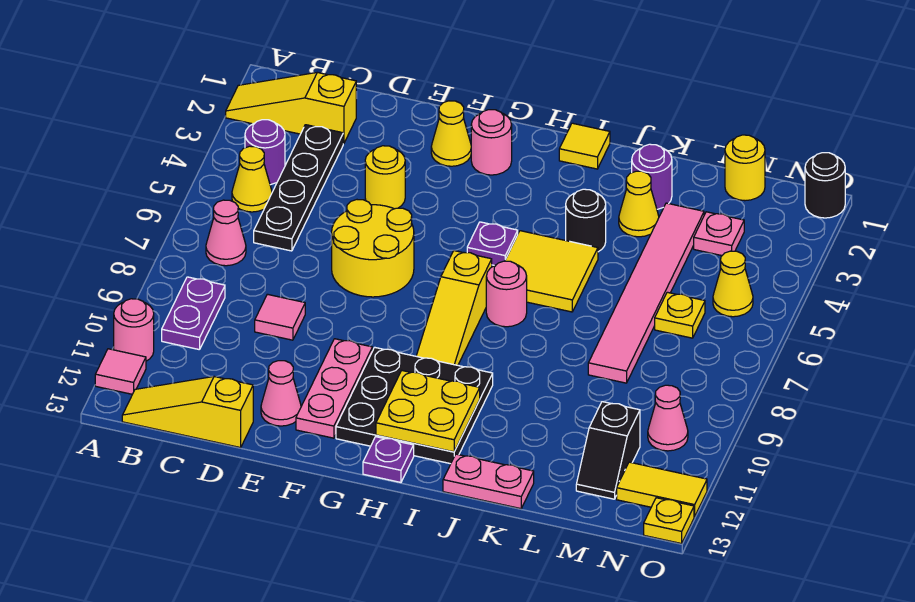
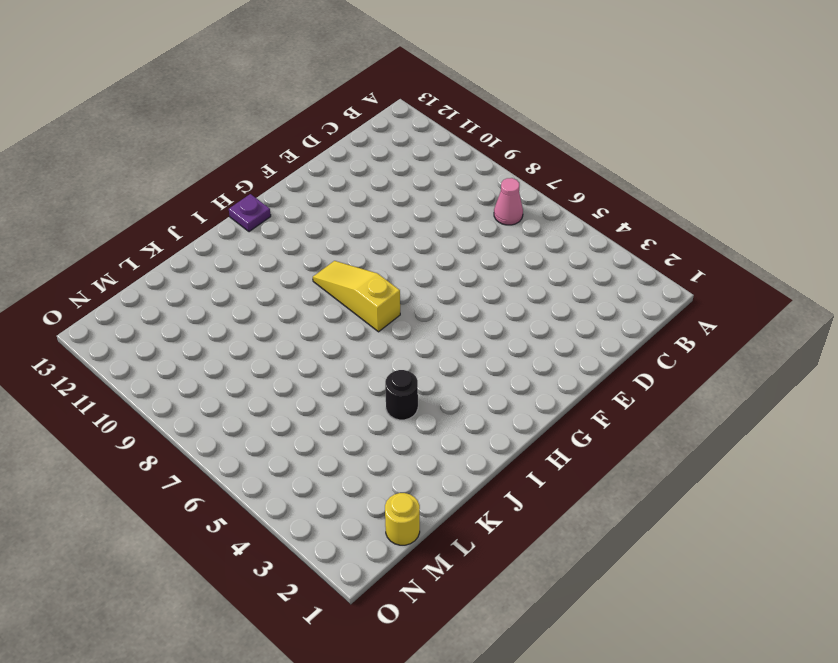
none -> yellow 1x3 slope [226,72,356,144]
none -> pink 1x1 round brick [114,299,154,361]
none -> pink 1x1 tile [95,349,146,394]
none -> purple 1x1 round brick [245,120,285,185]

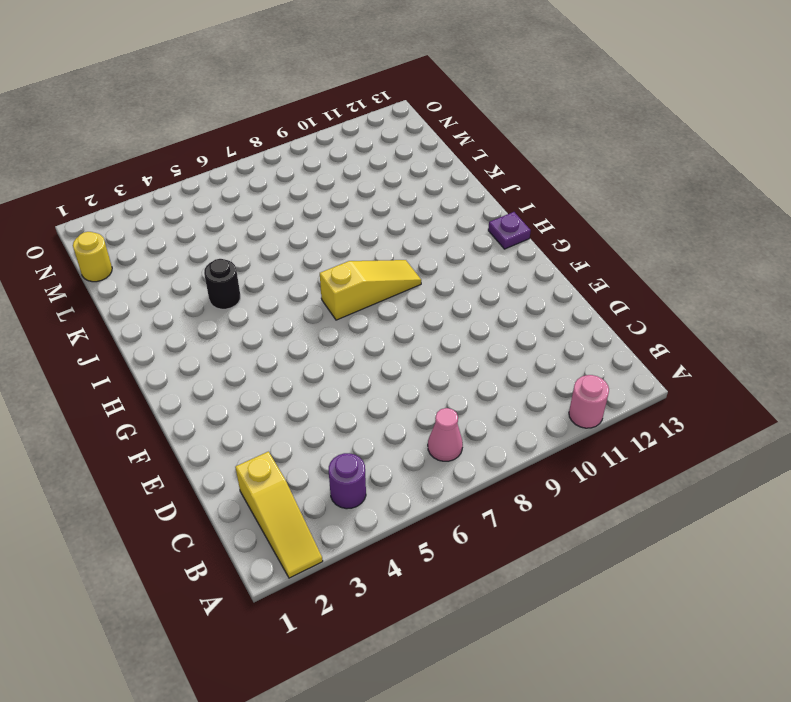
none -> pink 1x1 tile [95,349,146,394]
none -> yellow 1x1 cone [232,146,272,212]
none -> purple 1x2 plate [162,277,225,350]
none -> yellow 1x3 slope [122,377,253,448]

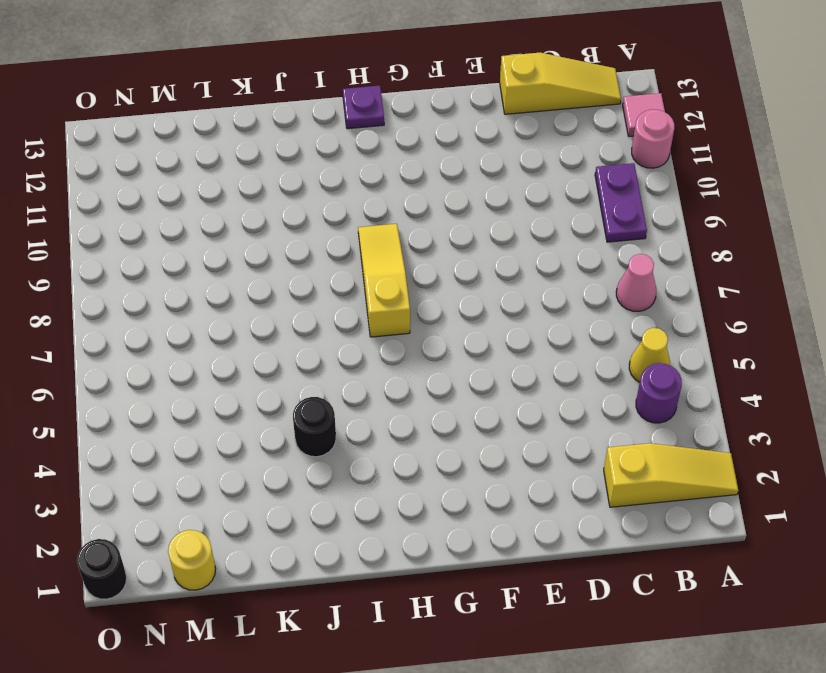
none -> black 1x4 plate [254,125,343,251]
none -> pink 1x1 tile [255,294,305,340]
none -> yellow 1x1 round brick [365,146,405,209]
none -> yellow 2x2 round brick [332,200,414,297]

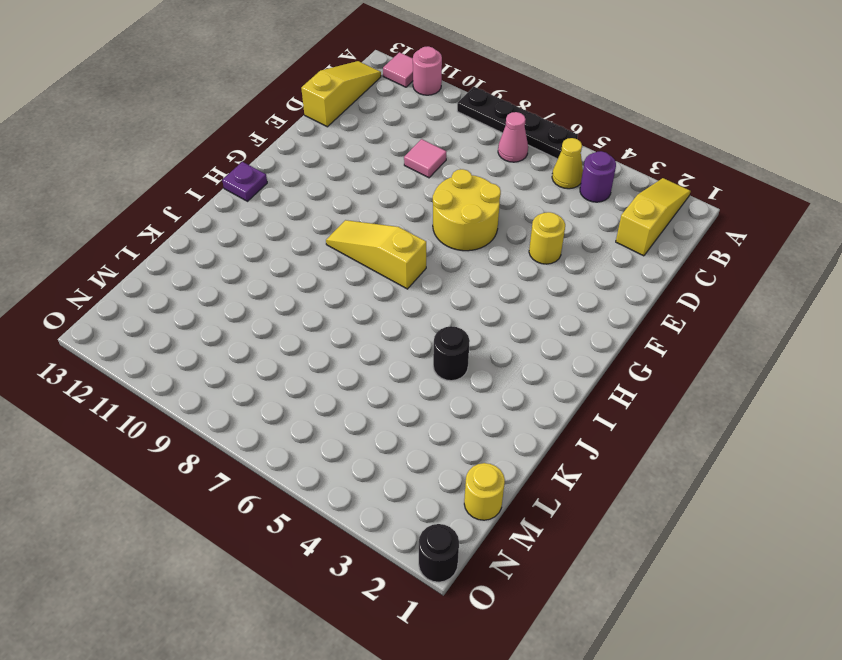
black 1x4 plate [457,87,578,159] -> black 1x4 plate moved to [254,125,343,251]
none -> purple 1x2 plate [162,277,225,350]
none -> pink 1x1 cone [261,361,301,426]
none -> yellow 1x1 cone [431,101,471,166]
none -> pink 1x3 plate [296,339,372,438]

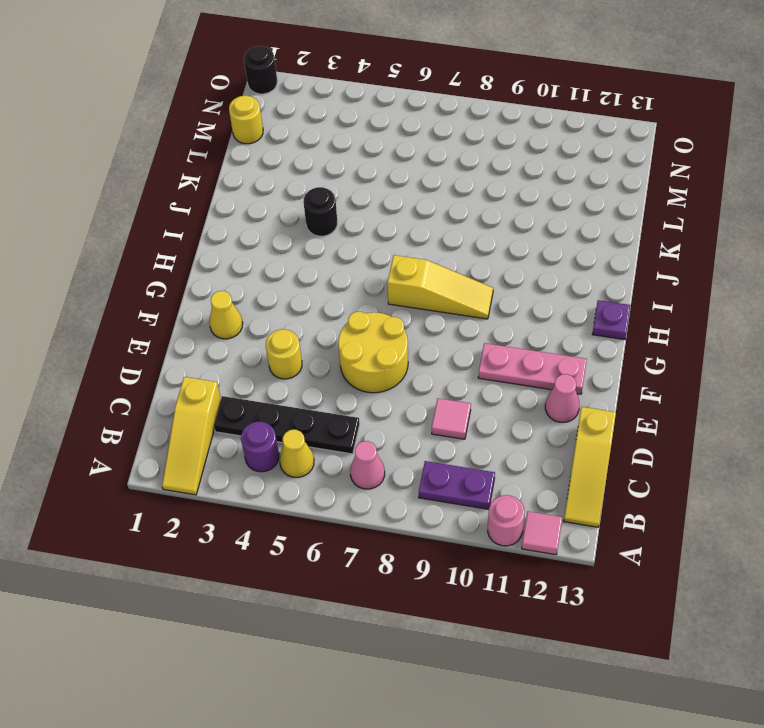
none -> pink 1x1 round brick [471,110,512,175]
none -> black 3x3 plate [336,347,493,464]
none -> purple 1x1 plate [467,222,518,265]
none -> yellow 1x1 tile [559,123,610,169]

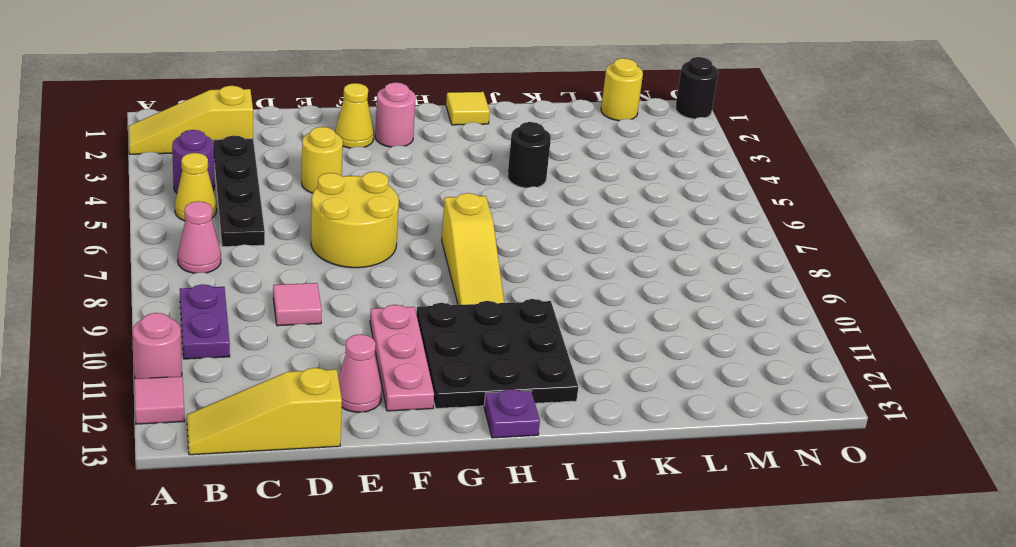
none -> purple 1x1 plate [467,222,518,265]
none -> yellow 2x2 tile [505,231,598,312]
none -> pink 1x1 round brick [486,261,527,327]
none -> pink 1x2 plate [443,454,534,509]

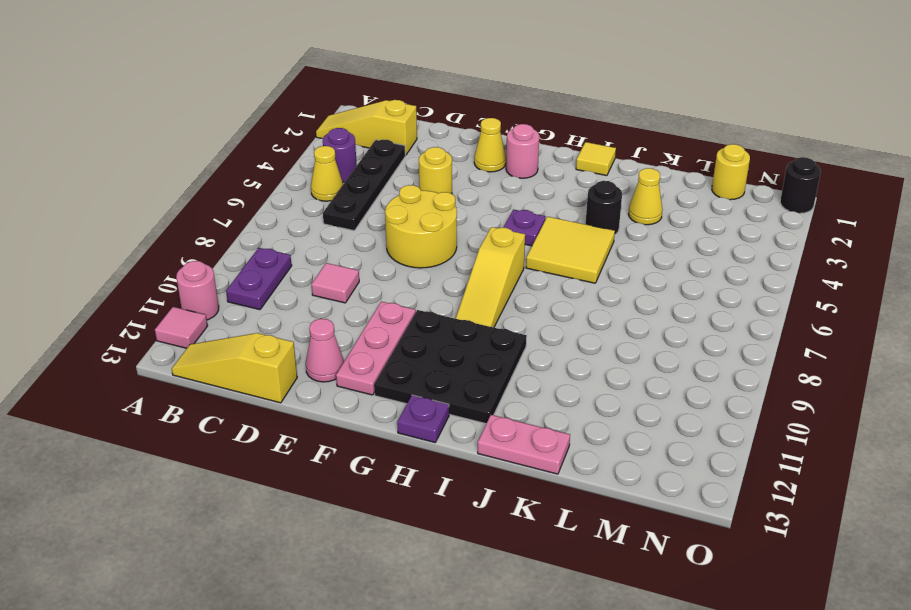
none -> pink 1x1 cone [206,200,246,266]
none -> pink 1x1 round brick [486,261,527,327]
none -> purple 1x1 round brick [632,144,672,209]
none -> pink 1x6 tile [588,203,704,383]

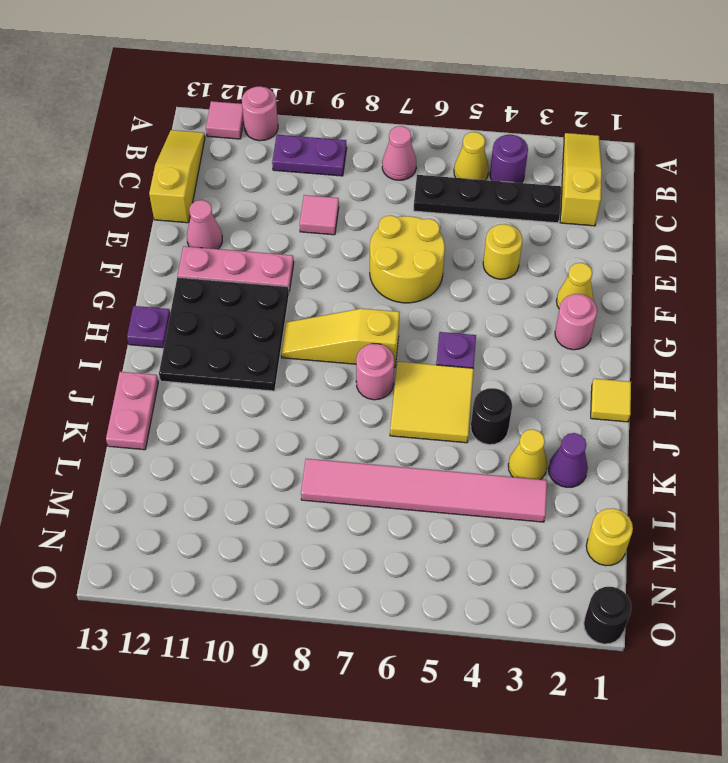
purple 1x1 cone [548,433,588,487] -> purple 1x1 round brick [632,144,672,209]
none -> pink 1x1 plate [694,212,744,256]
none -> yellow 1x1 plate [655,292,705,338]
none -> black 1x2 slope [576,402,640,499]
none -> yellow 1x1 cone [713,251,753,317]

